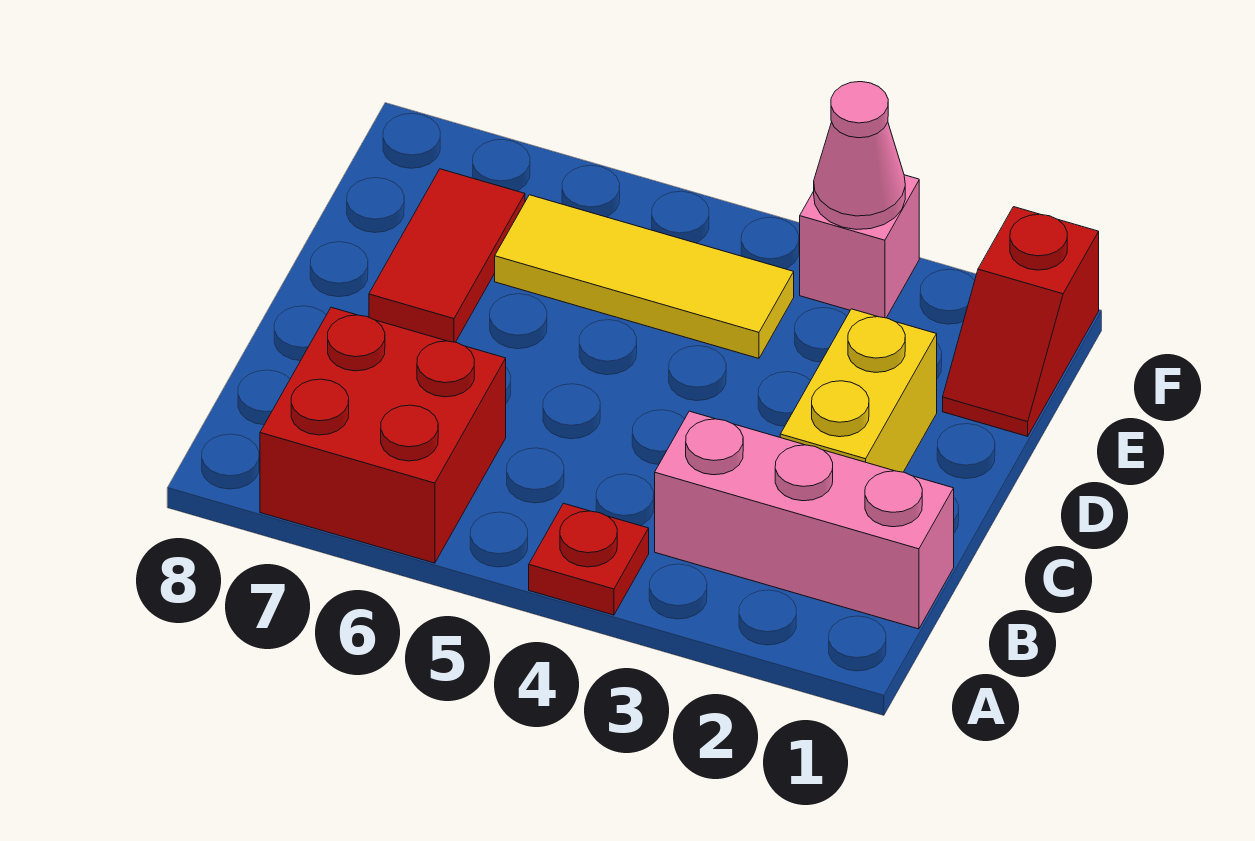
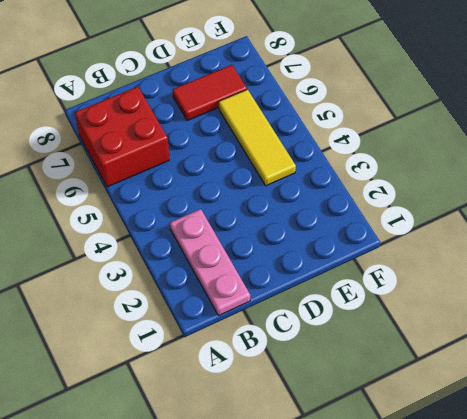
pink 1x3 plate [170,209,250,316] -> pink 1x3 brick [655,411,954,629]
none -> red 1x1 plate [529,503,649,615]
none -> yellow 1x2 brick [780,309,937,472]

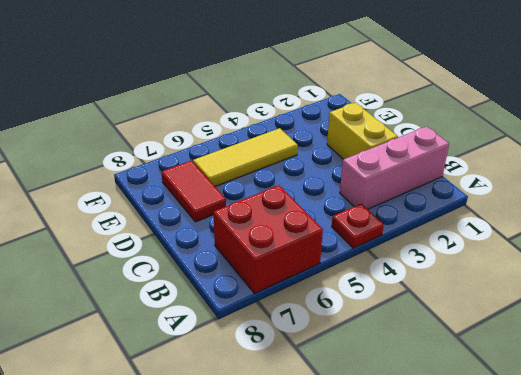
none -> red 1x2 slope [943,207,1099,436]
none -> pink 1x1 brick [800,175,919,318]

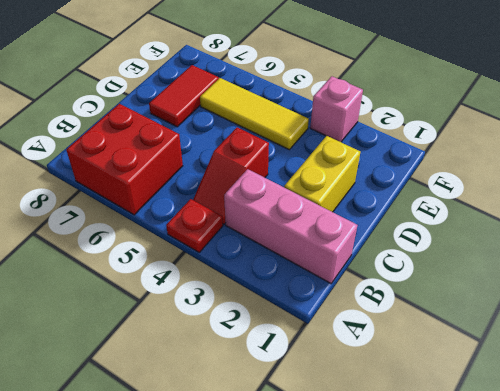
red 1x2 slope [193,127,269,224] -> red 1x2 slope moved to [943,207,1099,436]
none -> pink 1x1 cone [814,82,905,230]

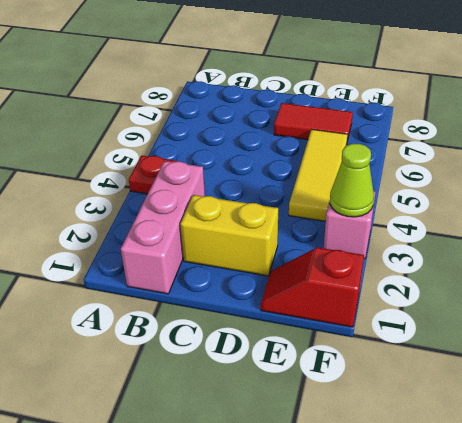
lime 1x1 cone [330,144,374,217] -> pink 1x1 cone [814,82,905,230]
none -> red 2x2 brick [260,307,506,563]

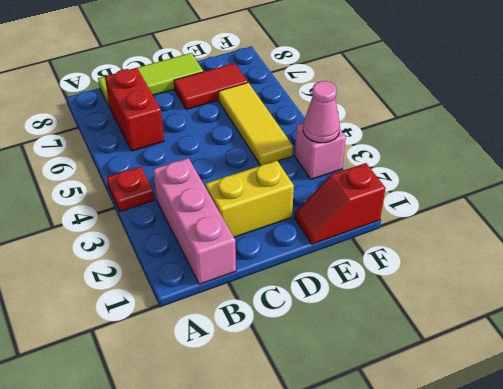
red 1x2 brick [105,68,164,151] -> red 2x2 brick [260,307,506,563]
lime 1x3 tile [98,53,203,107] -> none

